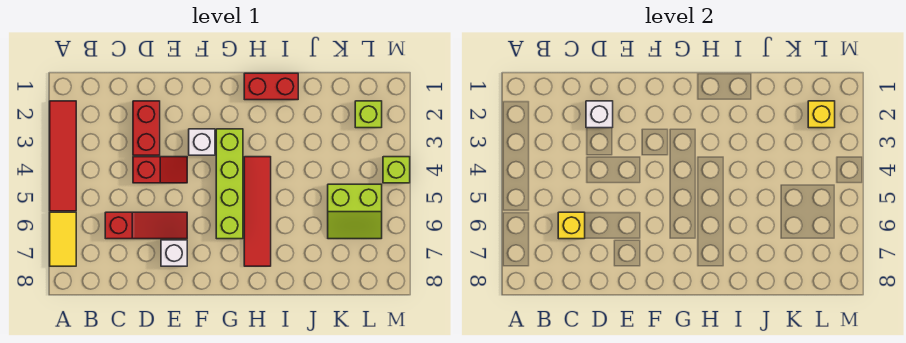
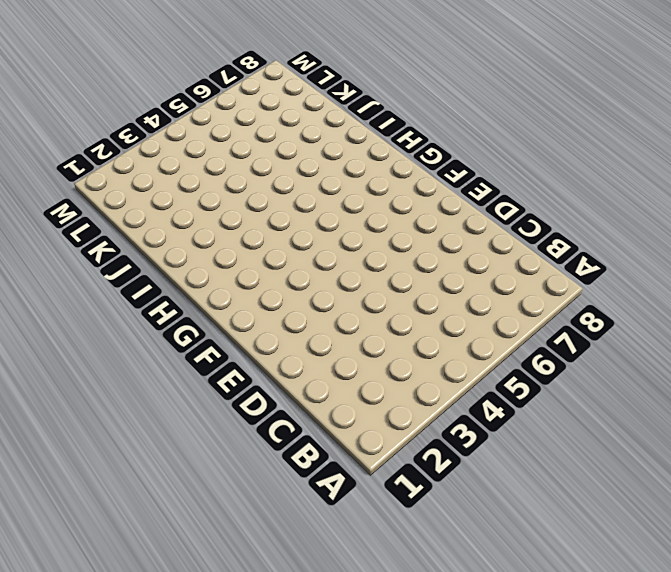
none -> red 1x4 tile [50,101,76,211]
none -> yellow 1x2 tile [50,212,76,266]
none -> red 1x3 slope [105,212,187,239]

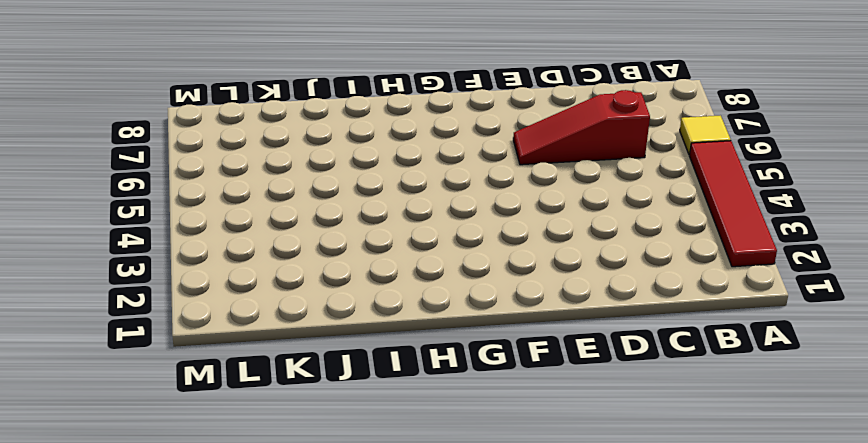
yellow 1x1 tile [680,116,731,155] -> yellow 1x2 tile [50,212,76,266]
none -> red 1x2 brick [133,101,160,155]
none -> red 1x2 slope [133,157,187,183]
none -> white 1x1 brick [161,240,187,266]

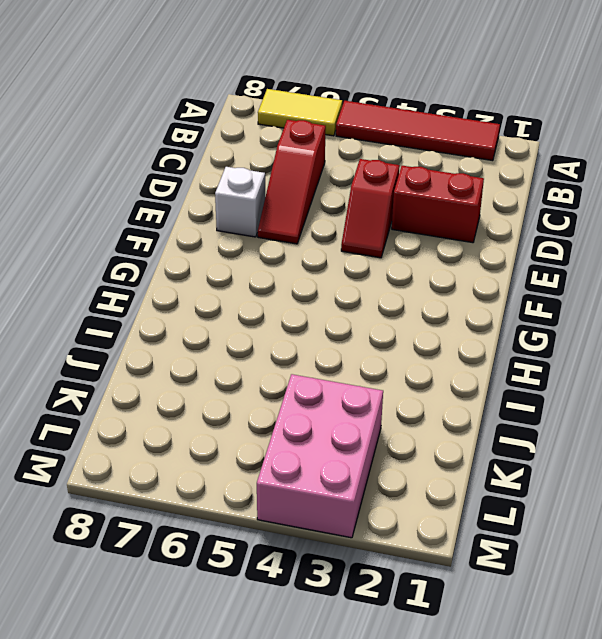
pink 2x3 brick [257,374,383,538] -> lime 1x1 brick [383,157,410,183]
none -> white 1x1 brick [189,129,215,155]
none -> lime 1x4 brick [216,129,243,239]
none -> red 1x2 brick [244,73,298,100]

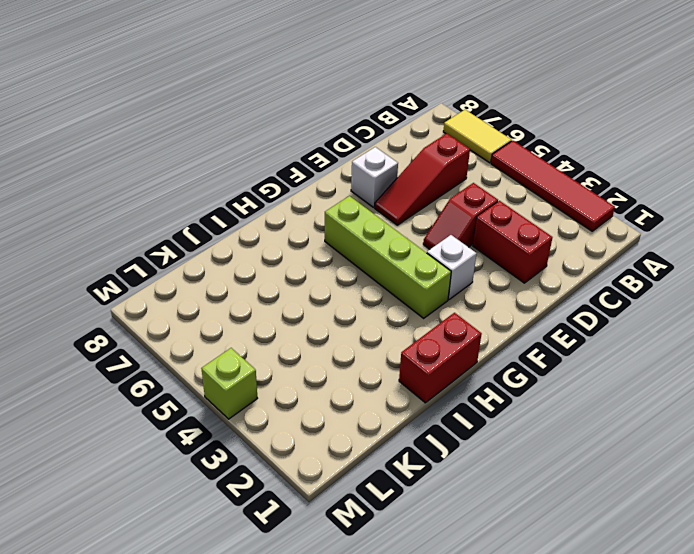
none -> red 1x4 tile [244,157,271,266]
none -> lime 2x2 slope [328,184,382,239]
none -> lime 1x1 brick [355,101,382,128]

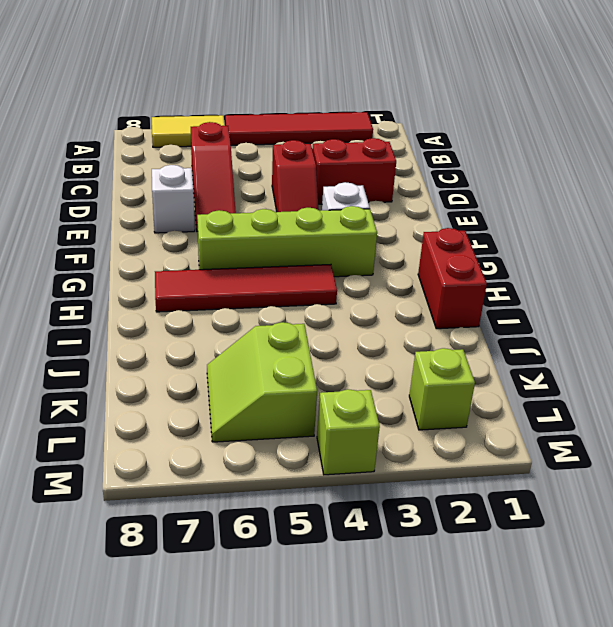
none -> yellow 1x1 brick [558,212,585,239]
none -> white 1x1 brick [586,101,613,128]
none -> yellow 1x1 brick [808,101,835,128]

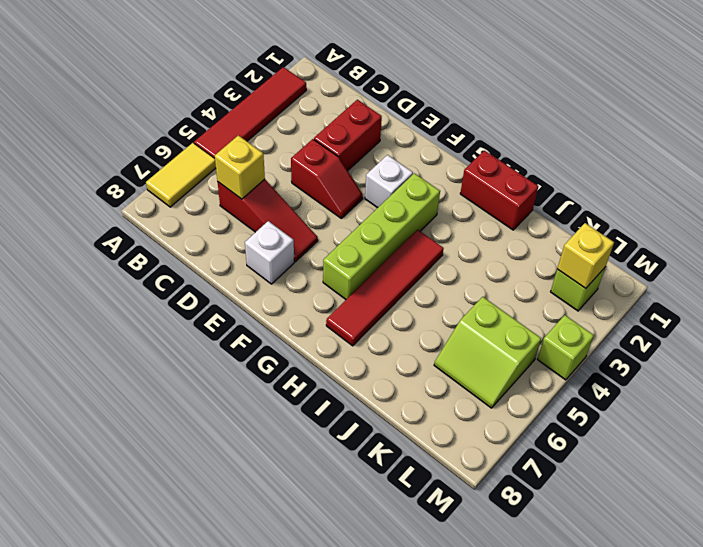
none -> white 1x1 brick [586,101,613,128]

